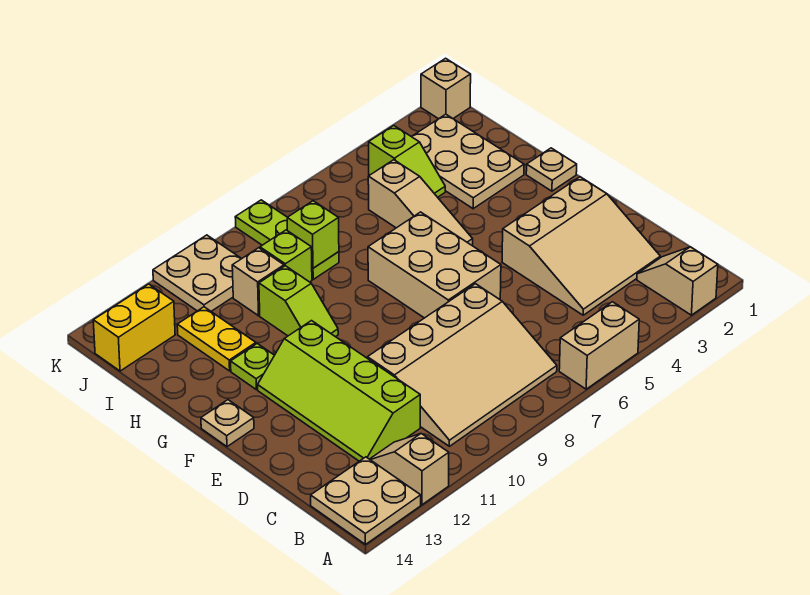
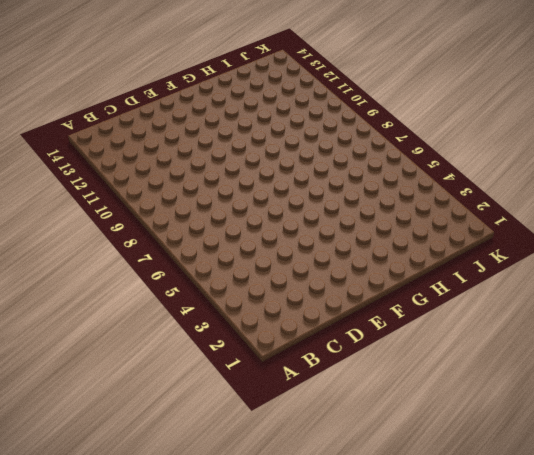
none -> tan 1x2 slope [637,247,718,315]
none -> tan 1x2 brick [559,302,639,389]
none -> tan 1x2 slope [370,434,449,505]

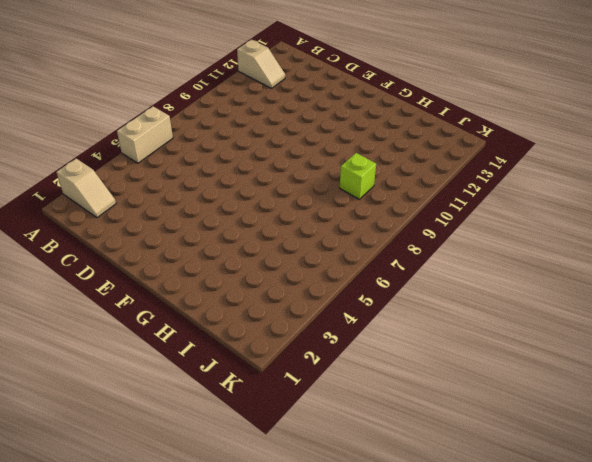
none -> tan 2x2 plate [311,457,421,544]
none -> tan 3x4 slope [367,284,557,446]
none -> tan 3x3 slope [502,177,660,315]

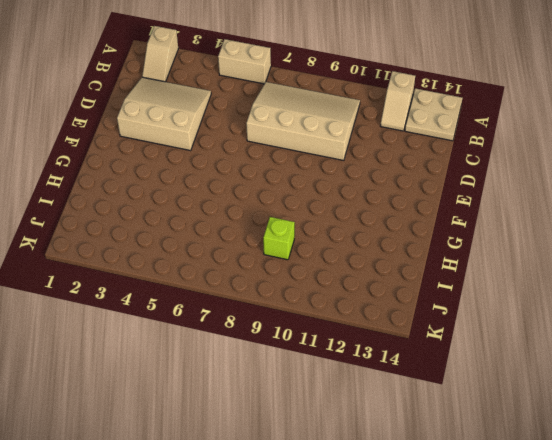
none -> lime 2x4 slope [258,321,420,461]
none -> tan 2x3 brick [368,212,501,318]
none -> tan 1x1 plate [201,400,254,447]

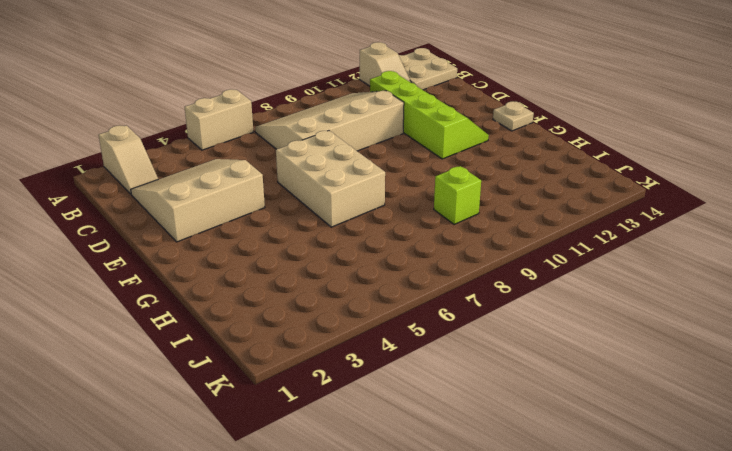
none -> tan 1x1 plate [526,148,577,191]
none -> tan 1x3 slope [368,160,473,245]
none -> lime 1x2 slope [259,266,338,337]

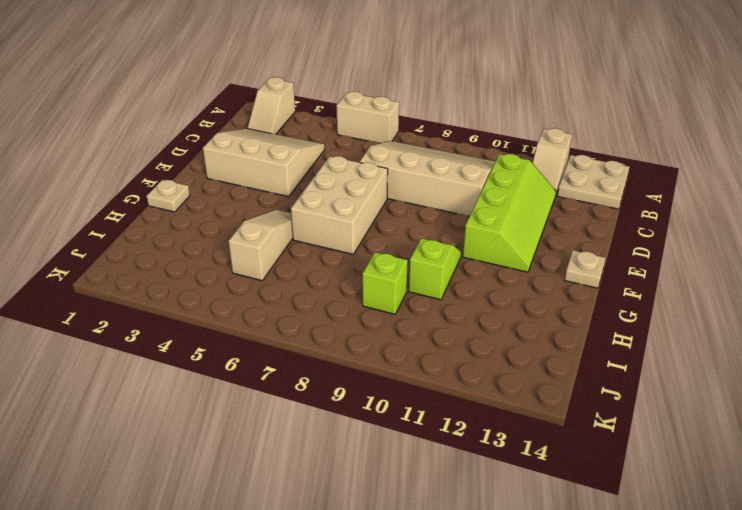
none -> lime 1x1 plate [231,344,274,390]
none -> tan 2x3 plate [412,114,524,209]
none -> yellow 1x2 plate [177,307,256,371]

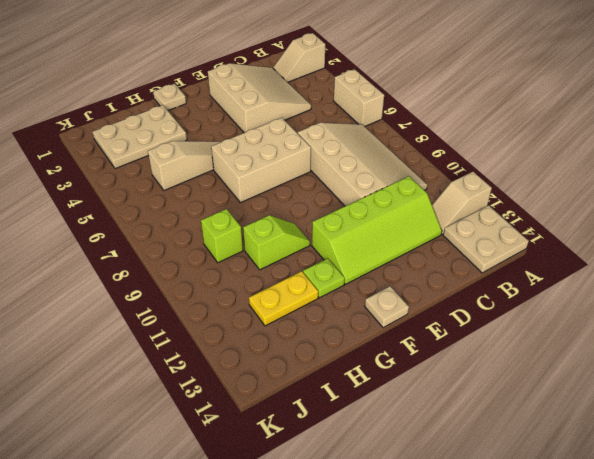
none -> lime 1x2 slope [369,126,445,197]
none -> lime 1x3 plate [235,200,339,279]
none -> tan 1x1 brick [232,248,284,316]

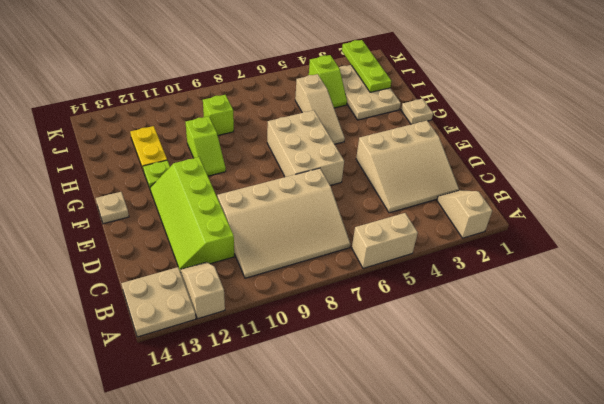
lime 1x3 plate [342,40,391,92] -> lime 1x3 plate moved to [235,200,339,279]
none -> tan 1x1 brick [232,248,284,316]
none -> tan 2x2 plate [153,235,242,311]
none -> yellow 1x2 brick [93,284,175,371]

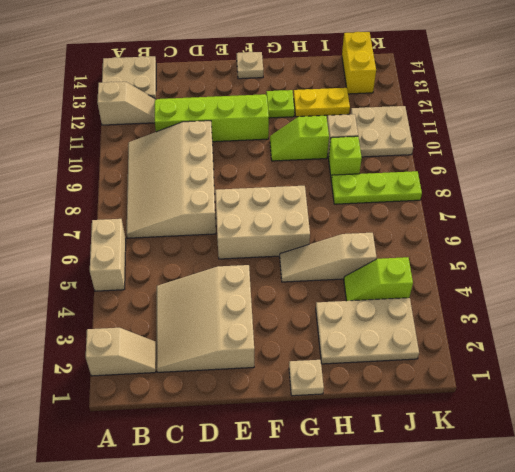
none -> tan 1x1 brick [421,58,471,119]
none -> lime 1x1 brick [287,201,339,268]

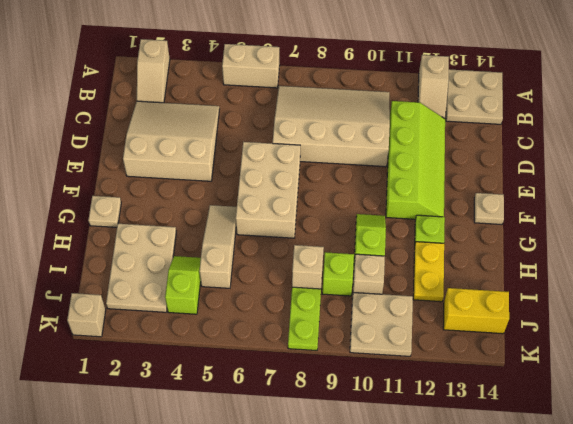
tan 1x1 brick [292,245,324,289] -> lime 1x1 brick [287,201,339,268]

